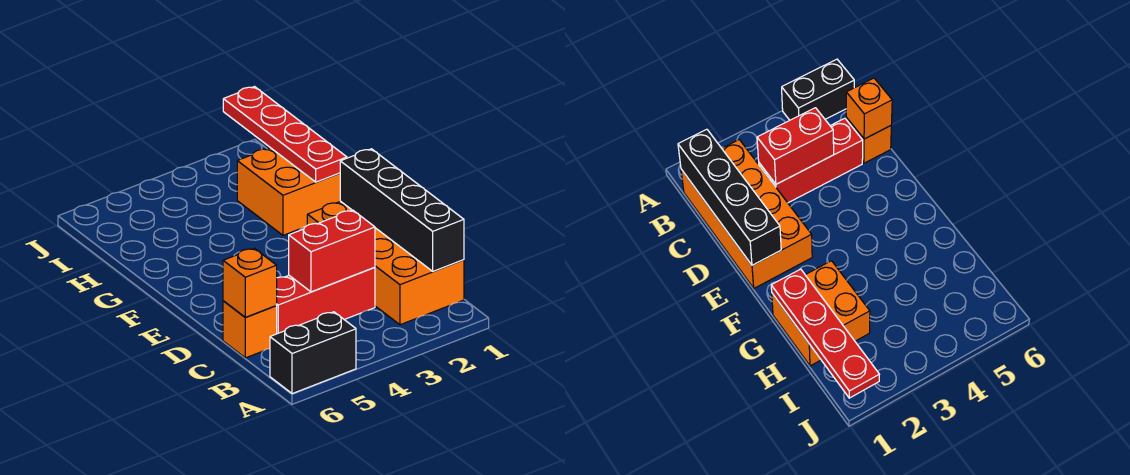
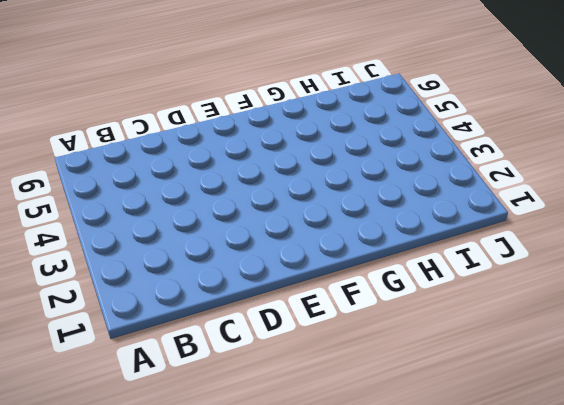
none -> black 1x2 brick [270,312,356,394]
none -> orange 2x4 brick [307,201,464,325]

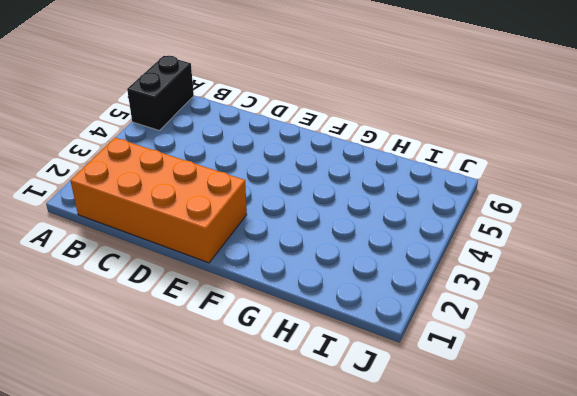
none -> red 1x3 brick [276,267,375,334]
none -> orange 1x1 brick [223,301,277,358]

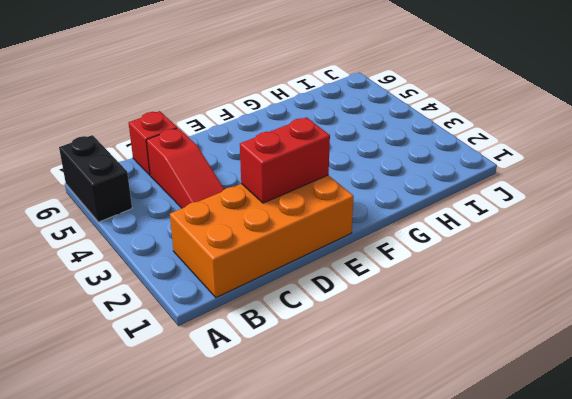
red 1x3 slope [146,128,224,208] -> red 1x3 brick [276,267,375,334]
red 1x1 brick [129,111,177,175] -> orange 1x1 brick [223,301,277,358]
red 1x2 brick [240,117,330,203] -> red 1x2 brick turned to [289,210,375,292]
none -> orange 2x2 brick [237,148,340,235]
none -> black 1x4 brick [340,149,464,271]

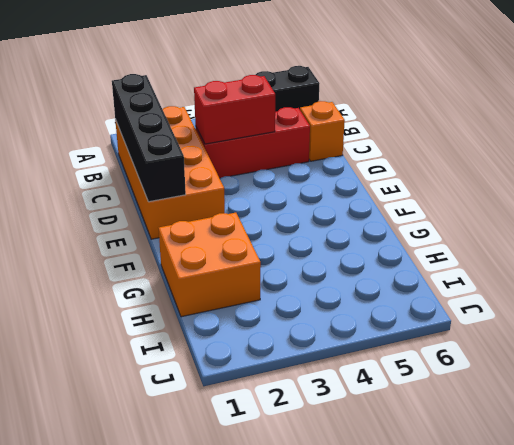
none -> orange 1x1 brick [223,248,277,317]
none -> red 1x4 plate [223,87,347,182]

